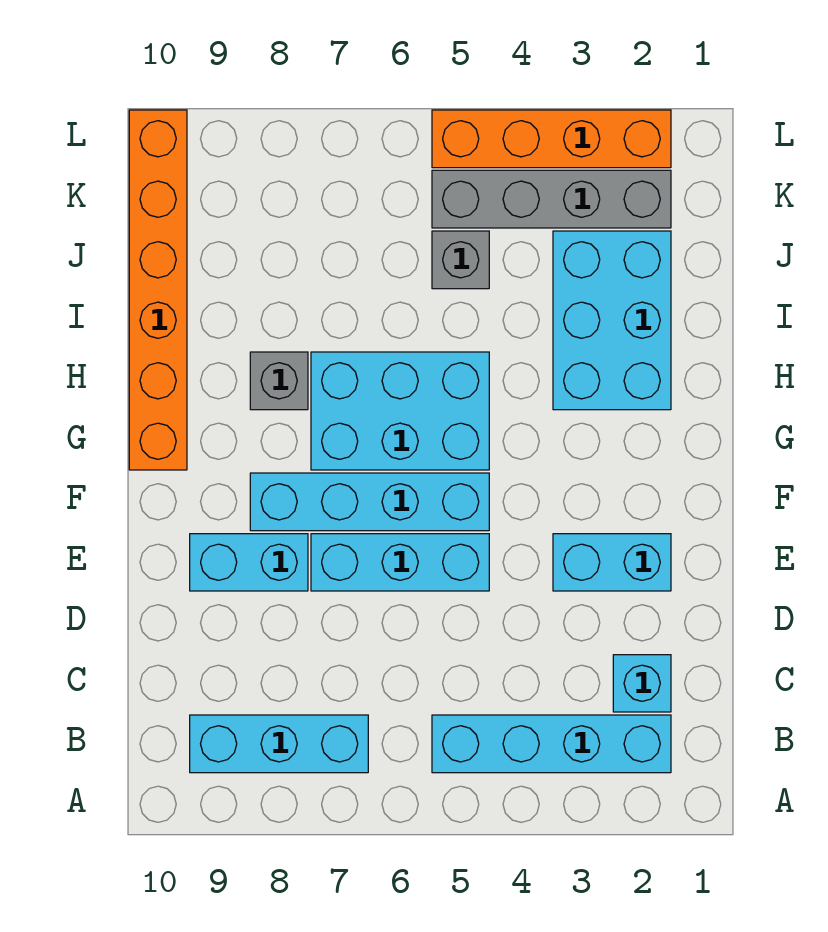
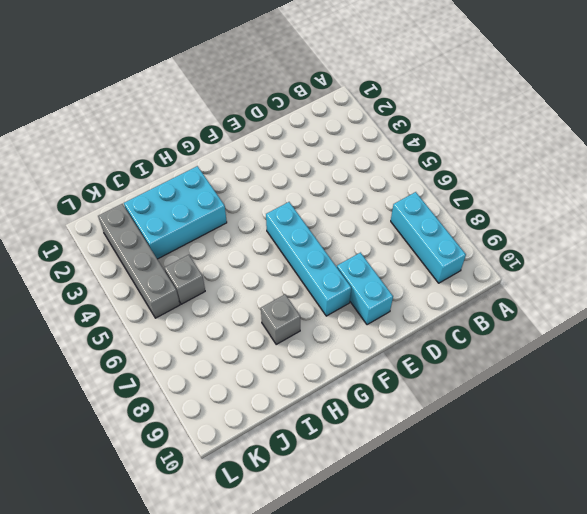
none -> cyan 1x4 brick [432,715,671,773]
none -> cyan 1x1 brick [613,655,671,712]
none -> cyan 1x2 brick [553,534,671,591]

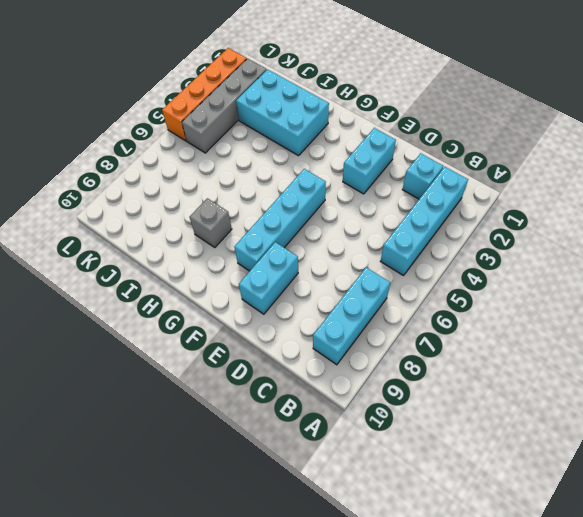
none -> cyan 1x3 brick [311,534,489,591]
none -> cyan 2x3 brick [311,352,489,470]
none -> orange 1x6 brick [129,110,187,470]

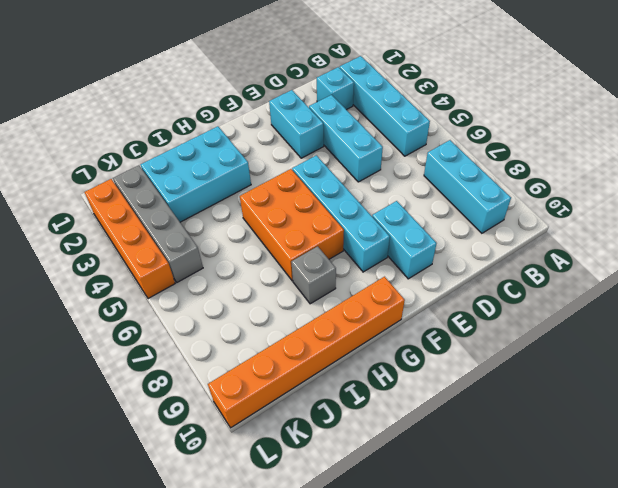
cyan 1x3 brick [309,95,383,182] -> cyan 1x3 brick moved to [311,534,489,591]
orange 2x3 brick [240,169,344,281] -> cyan 2x3 brick [311,352,489,470]
none -> grey 1x1 brick [432,231,489,289]

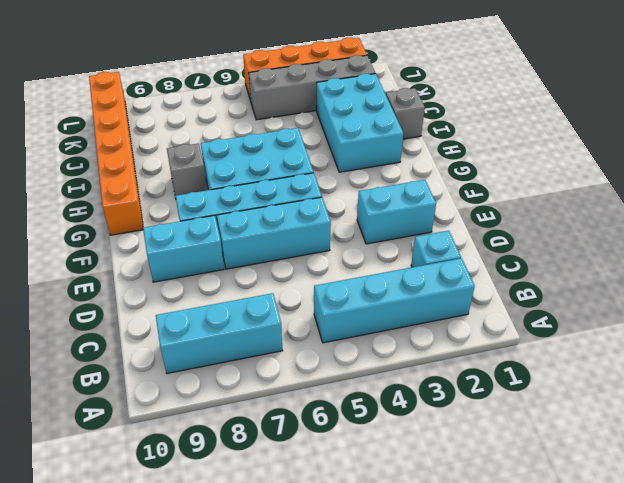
grey 1x1 brick [386,88,425,139] -> grey 1x1 brick moved to [432,231,489,289]

